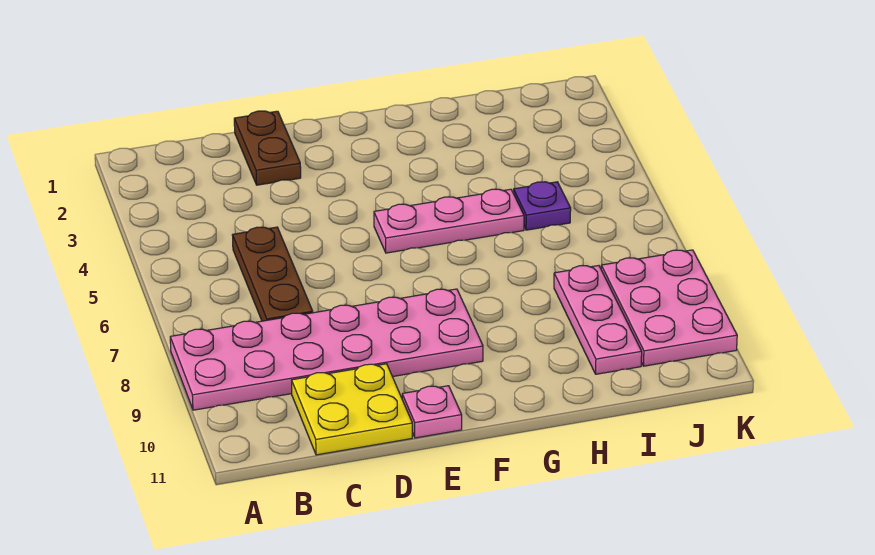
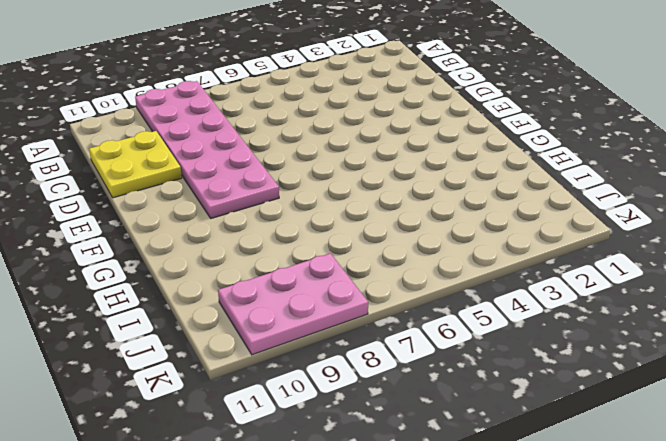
none -> brown 1x3 plate [232,227,313,321]
none -> brown 1x2 plate [234,111,301,185]

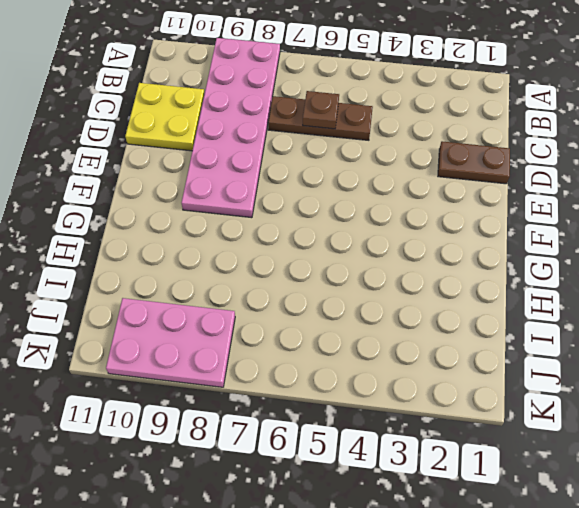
brown 1x1 plate [303,91,339,129] -> none
none -> pink 1x1 plate [402,386,462,438]
none -> pink 1x3 plate [374,189,524,253]

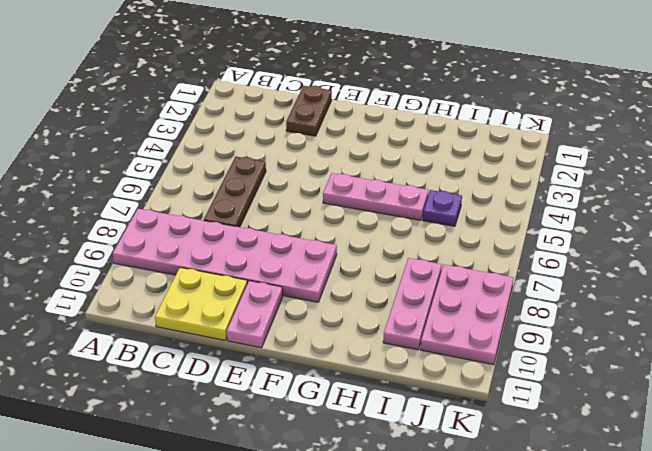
pink 1x2 plate [227,281,283,348] -> pink 1x1 plate [402,386,462,438]

